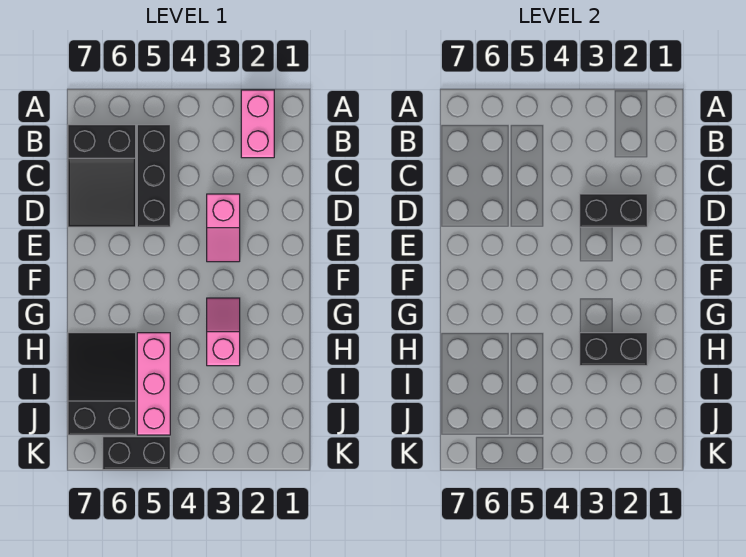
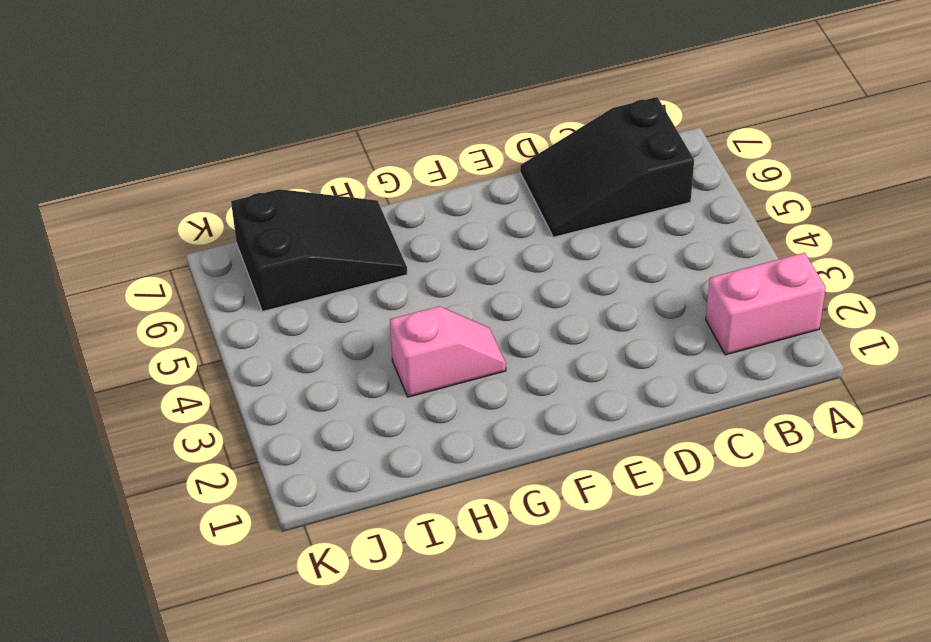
none -> black 1x3 brick [137,125,170,227]
none -> pink 1x2 slope [207,194,240,262]

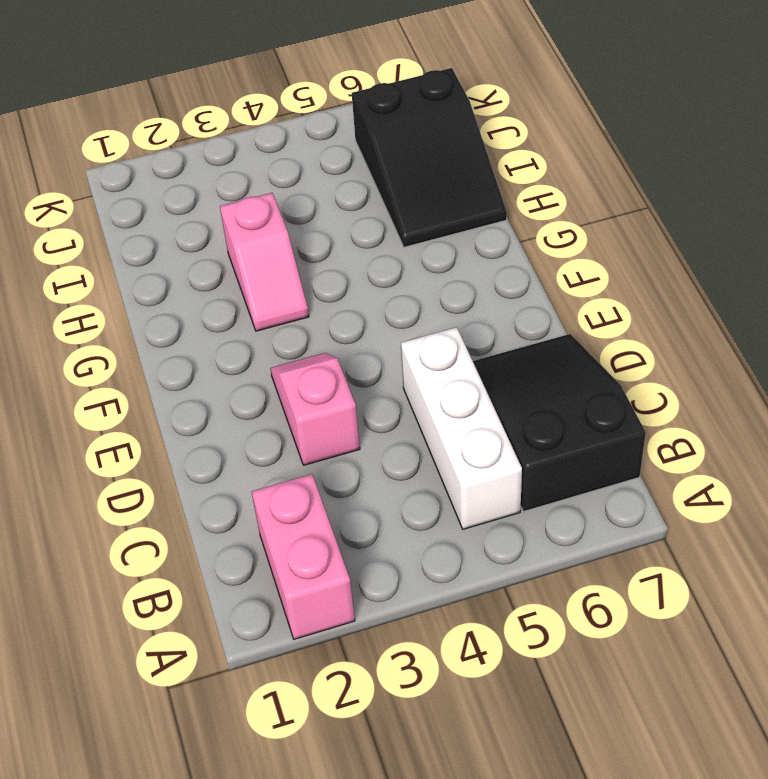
white 1x3 brick [401,327,522,529] -> black 1x3 brick [137,125,170,227]
none -> pink 1x3 brick [137,333,170,435]
none -> black 1x2 brick [103,437,170,470]

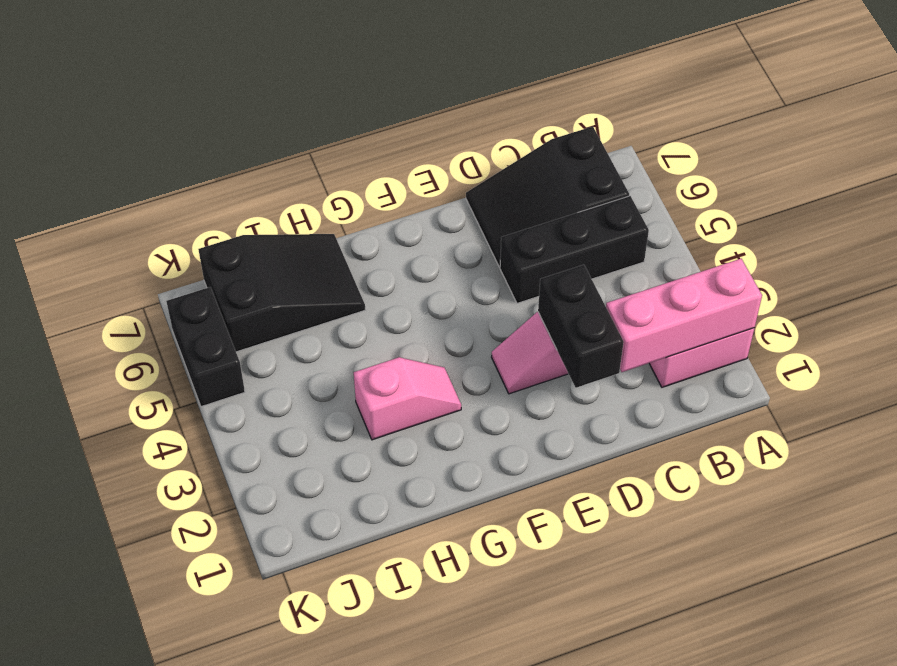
pink 1x3 brick [606,259,762,372] -> pink 1x3 brick moved to [137,333,170,435]
none -> black 1x2 brick [580,333,647,366]

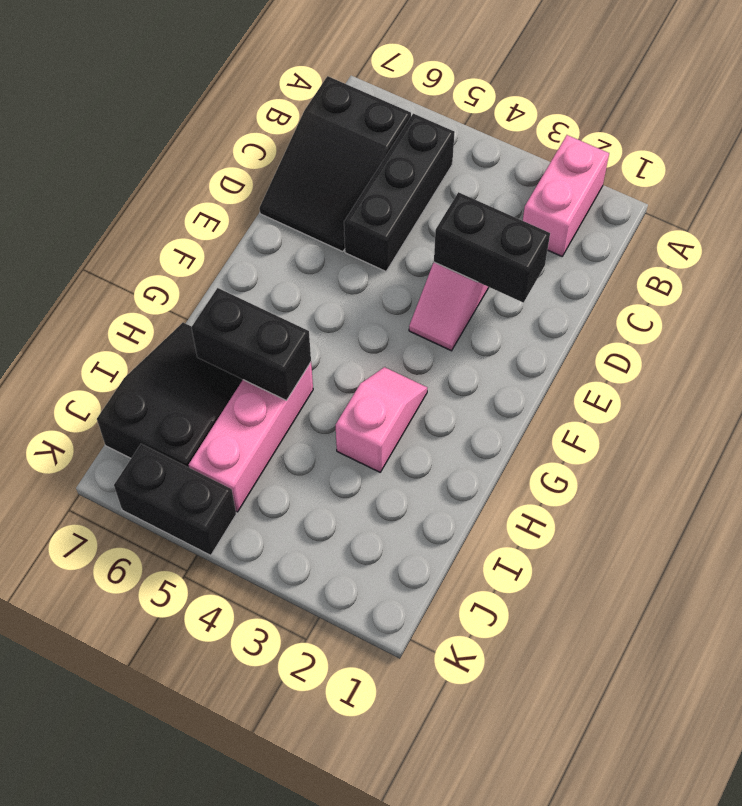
black 1x2 brick [191,288,311,400] -> black 1x2 brick moved to [580,333,647,366]

